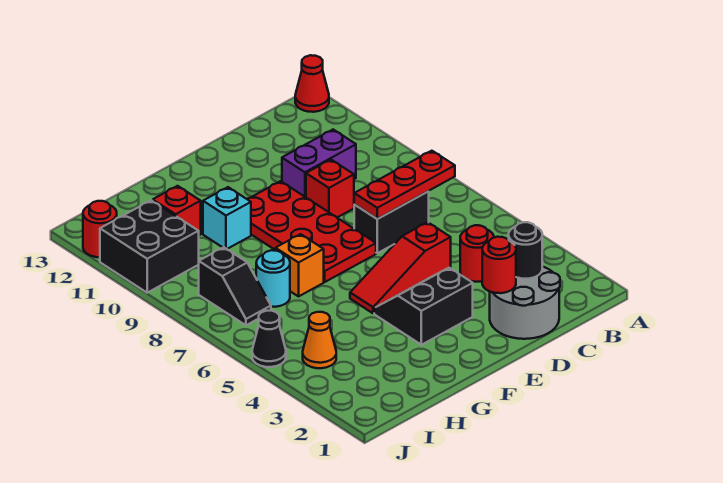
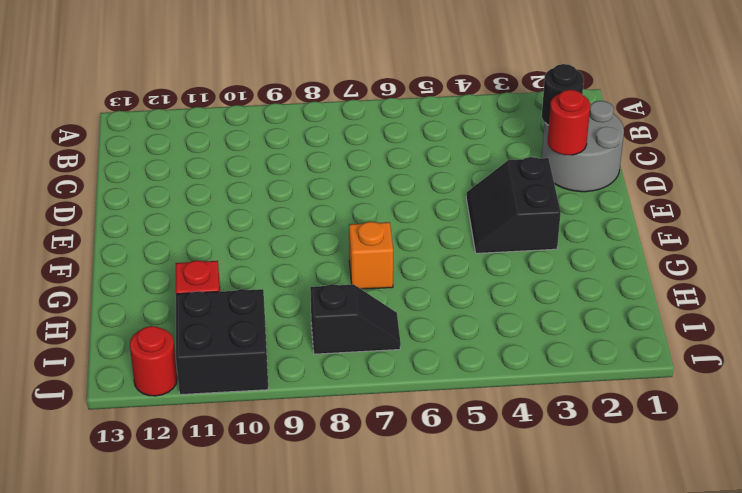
none -> red 1x1 cone [295,55,329,112]
none -> red 1x1 round brick [460,225,494,282]
none -> black 1x2 brick [354,191,429,253]

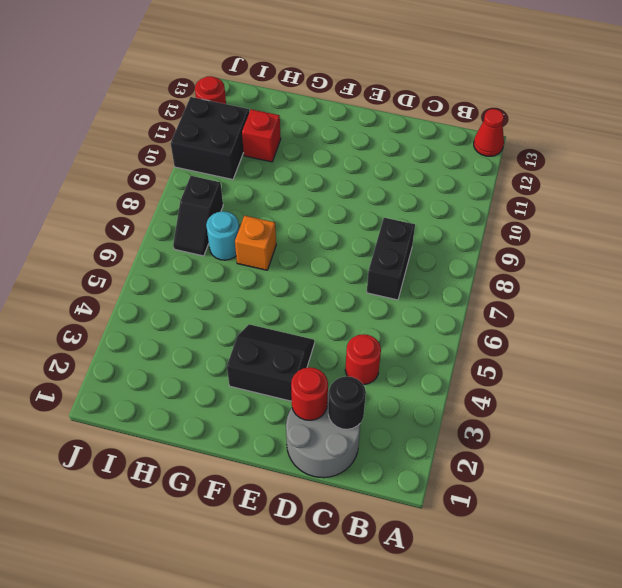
black 1x2 brick [367,218,415,300] -> black 1x2 brick turned to [354,191,429,253]
none -> purple 1x2 brick [282,130,356,197]
none -> red 1x3 slope [350,222,451,313]
none -> red 1x1 brick [306,160,354,217]

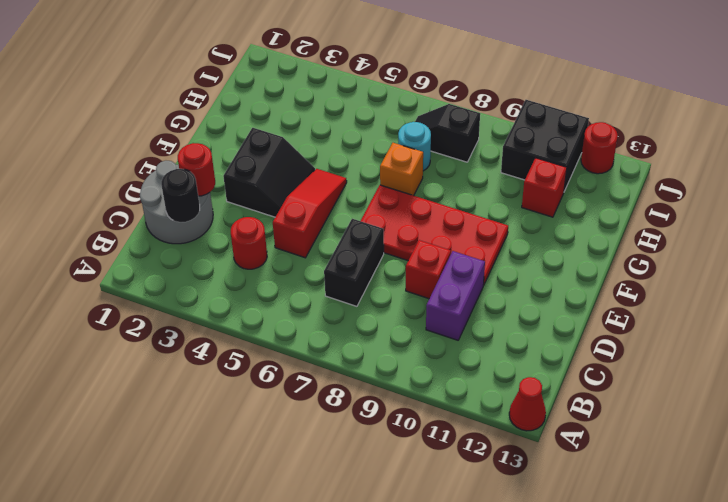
none -> cyan 1x1 brick [203,187,251,249]
none -> orange 1x1 cone [303,312,336,368]
none -> black 1x1 cone [252,311,286,367]

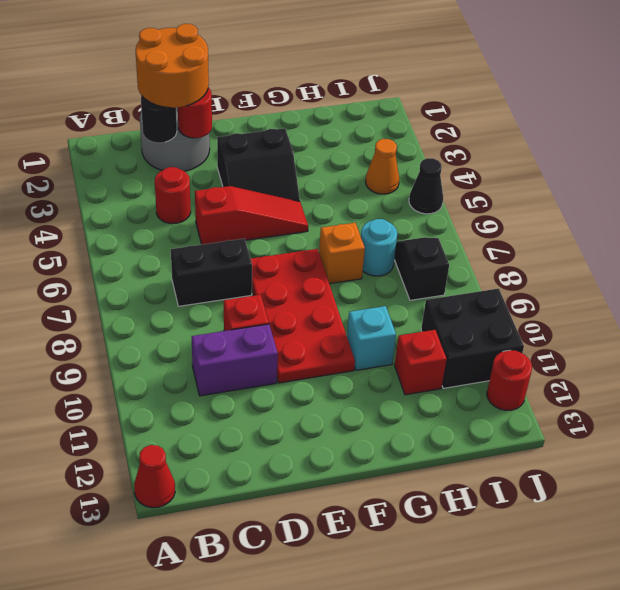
orange 2x2 round brick [135,24,209,108] -> none
none -> red 1x3 plate [354,151,455,219]

